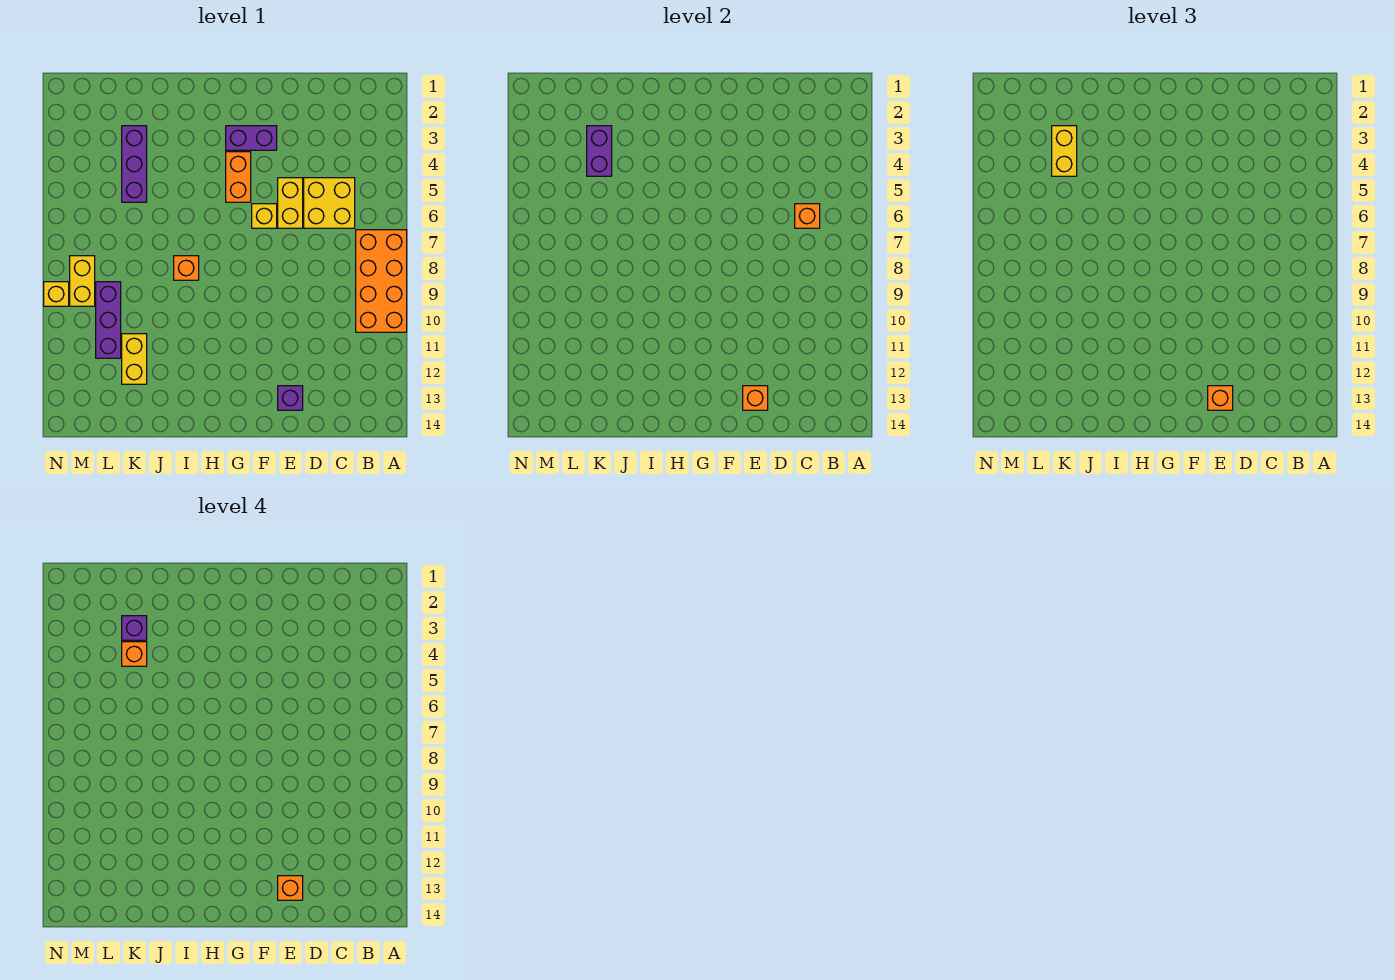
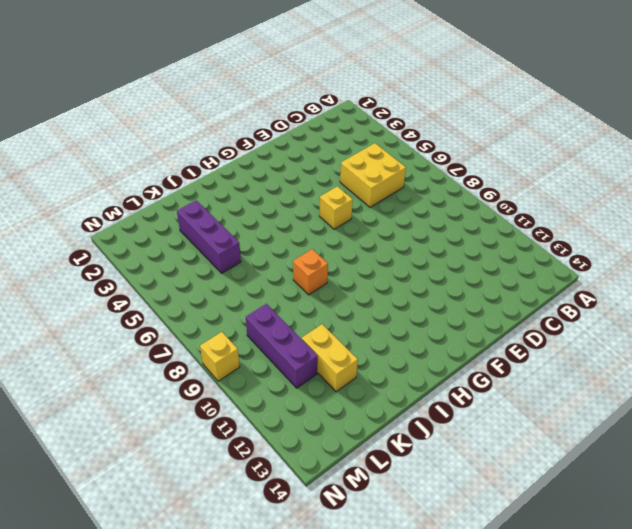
none -> orange 2x4 brick [356,230,407,332]
none -> yellow 1x2 brick [278,178,303,228]
none -> purple 1x1 brick [278,386,303,410]

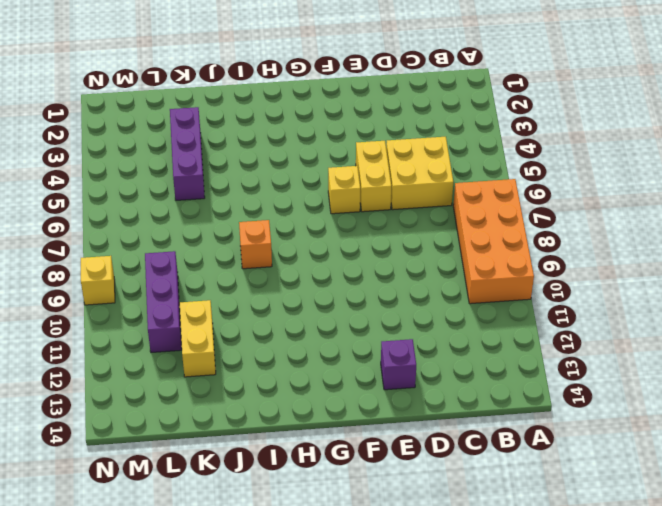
none -> purple 1x2 brick [226,126,277,150]
none -> orange 1x2 brick [226,152,251,202]
none -> yellow 1x2 brick [70,256,95,306]

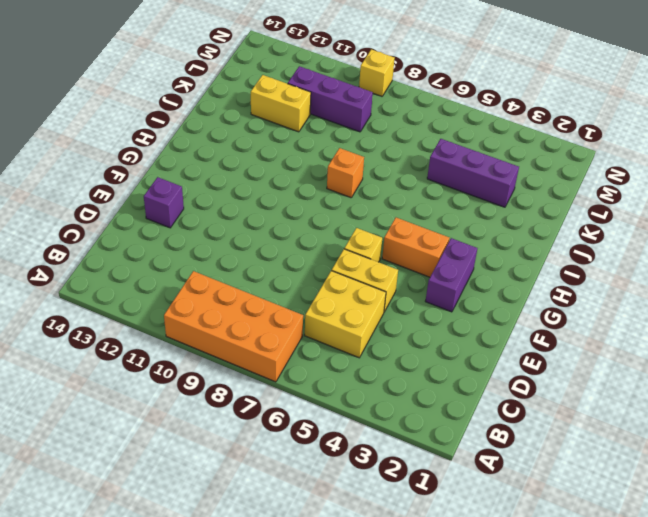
none -> yellow 1x2 brick [70,256,95,306]
none -> orange 1x1 brick [795,204,820,228]
none -> orange 1x1 brick [743,386,768,410]

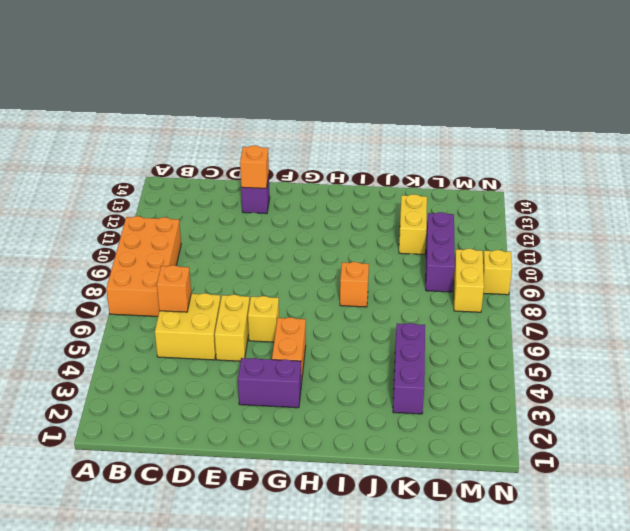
none -> purple 1x2 brick [587,126,612,176]
none -> orange 1x1 brick [1208,386,1233,410]
none -> yellow 1x2 brick [1052,126,1077,176]

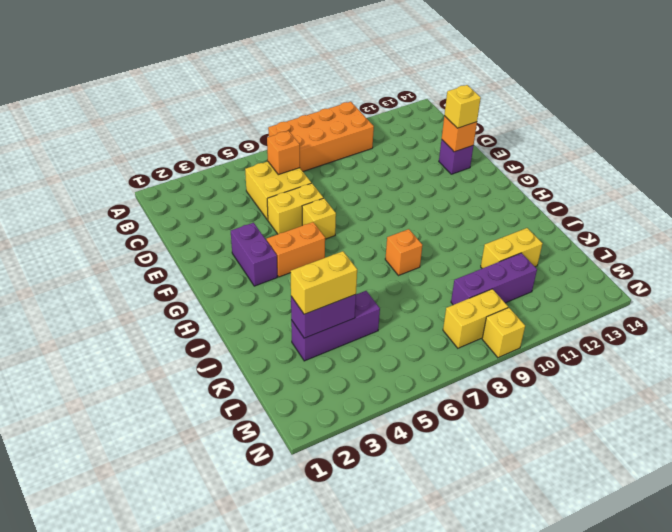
yellow 1x1 brick [444,85,481,128] -> orange 1x1 brick [1208,386,1233,410]
none -> orange 1x1 brick [278,876,303,900]
none -> purple 1x1 brick [122,616,147,640]
none -> orange 1x1 brick [122,642,147,666]

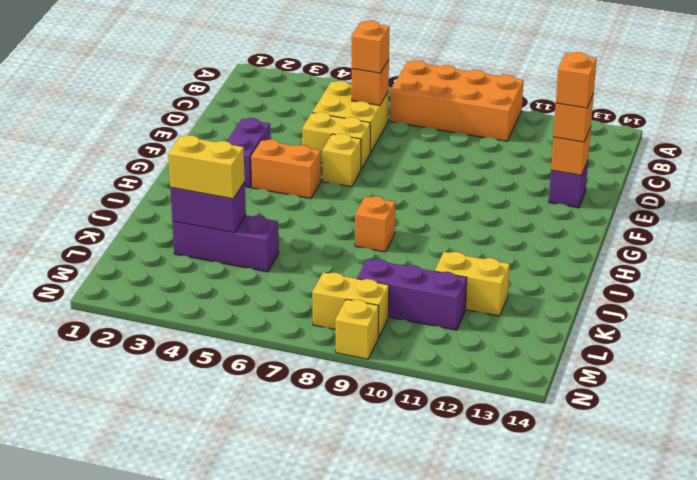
orange 1x1 brick [352,21,389,73] -> orange 1x1 brick moved to [122,642,147,666]
none -> purple 1x1 brick [122,616,147,640]

